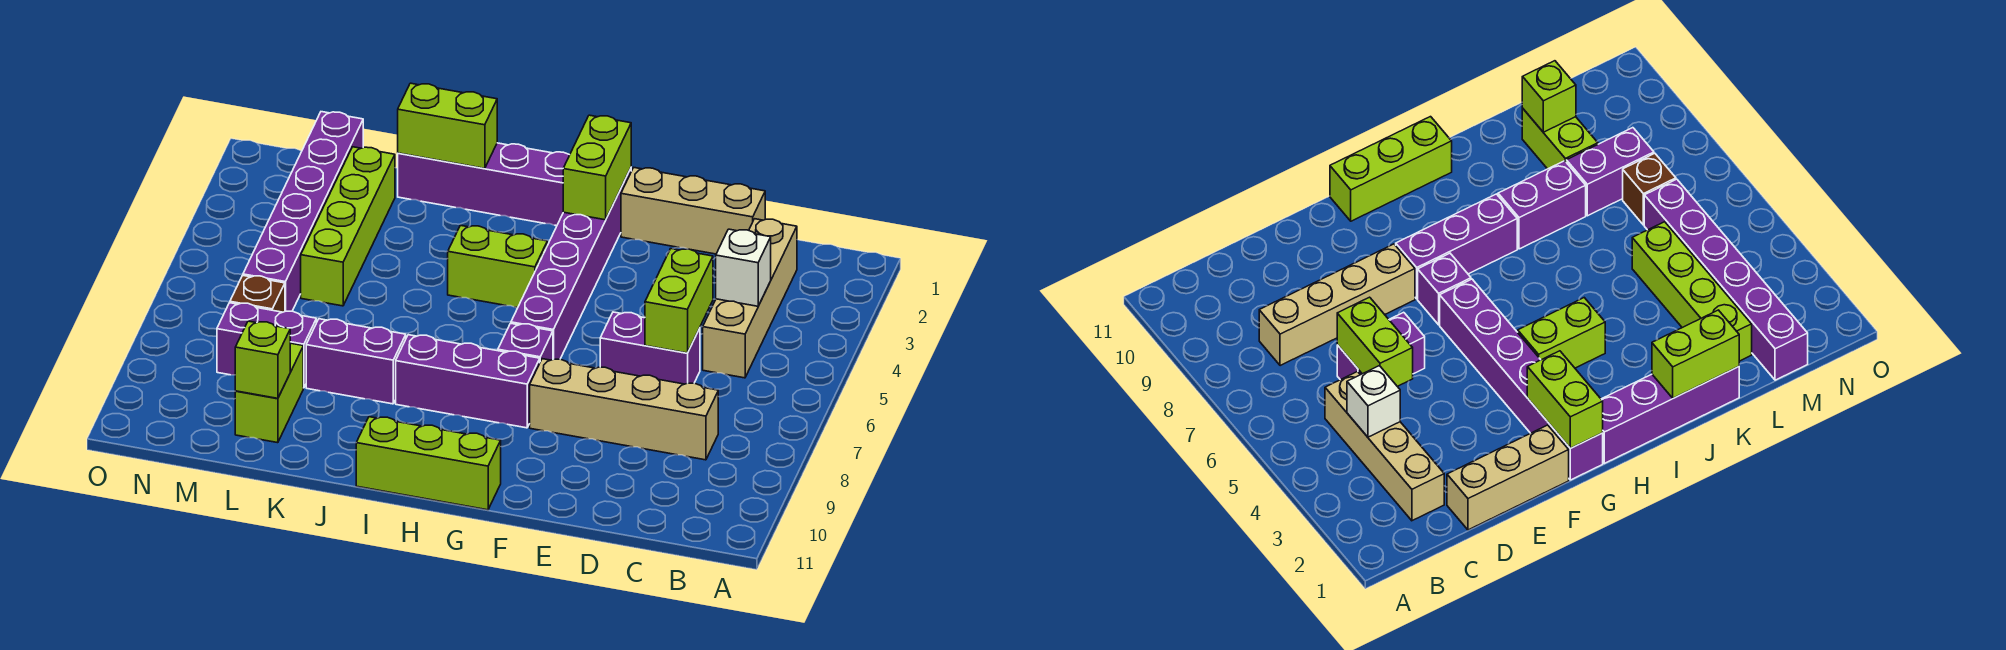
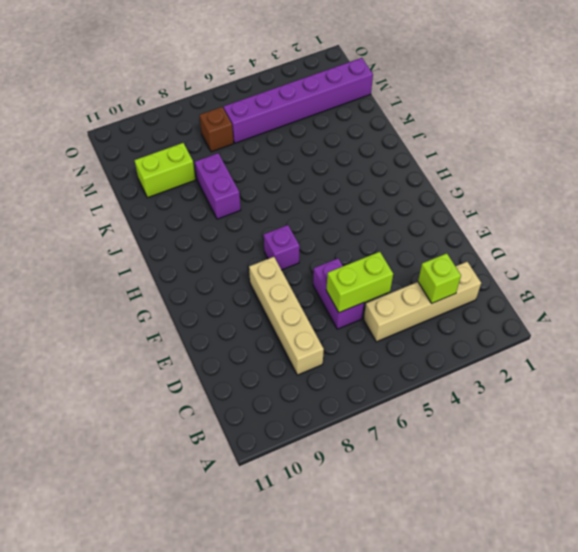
lime 1x1 brick [418,253,461,303] -> lime 1x1 brick moved to [235,321,290,398]
none -> tan 1x3 brick [621,168,765,254]
none -> purple 1x6 brick [511,168,631,359]
none -> purple 1x3 brick [396,335,540,428]

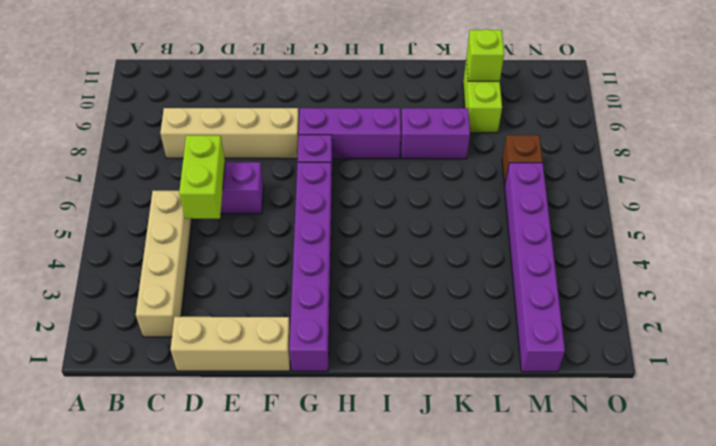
none -> lime 1x3 brick [356,417,501,510]
none -> purple 1x4 brick [398,143,569,226]
none -> lime 1x2 brick [448,225,547,308]

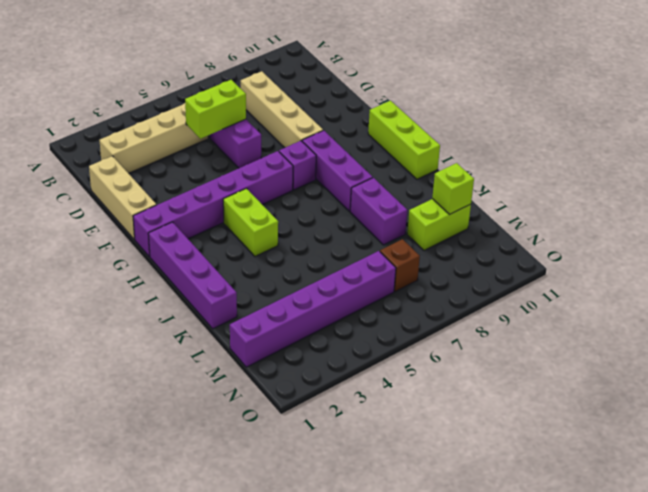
none -> lime 1x4 brick [301,147,395,306]
none -> purple 1x2 brick [217,303,316,388]
none -> white 1x1 brick [716,229,771,306]

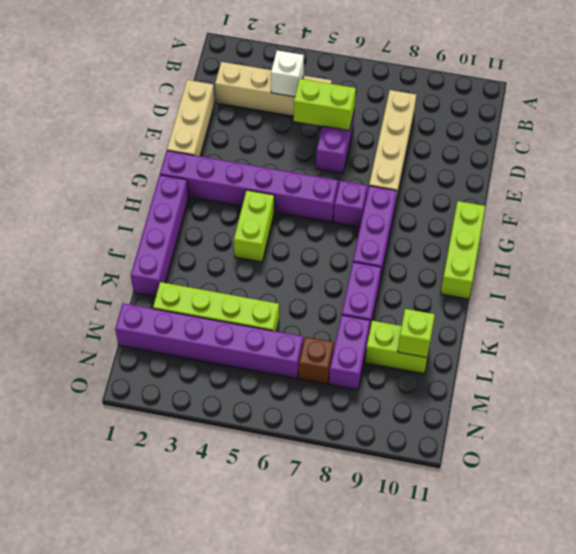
none -> lime 1x2 brick [563,115,631,220]
none -> lime 1x2 brick [398,83,497,169]

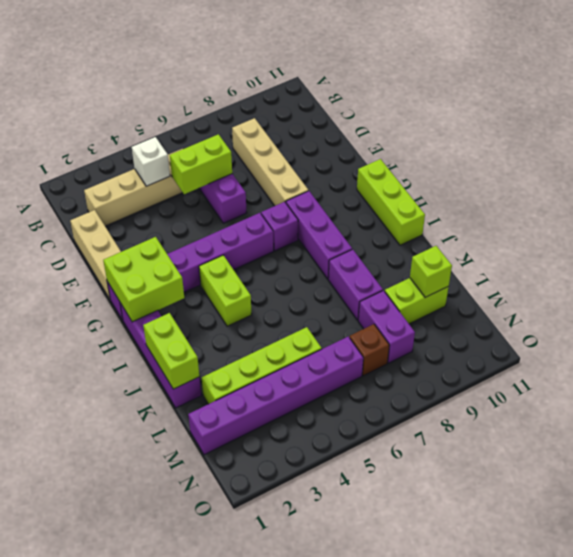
lime 2x2 brick [103,237,184,322] -> lime 1x2 brick [563,115,631,220]

